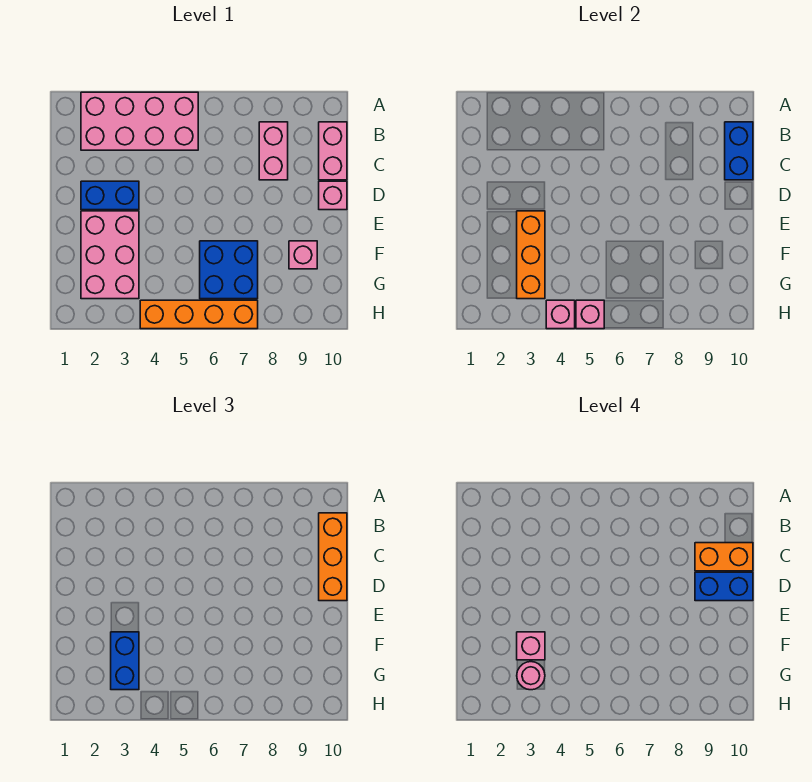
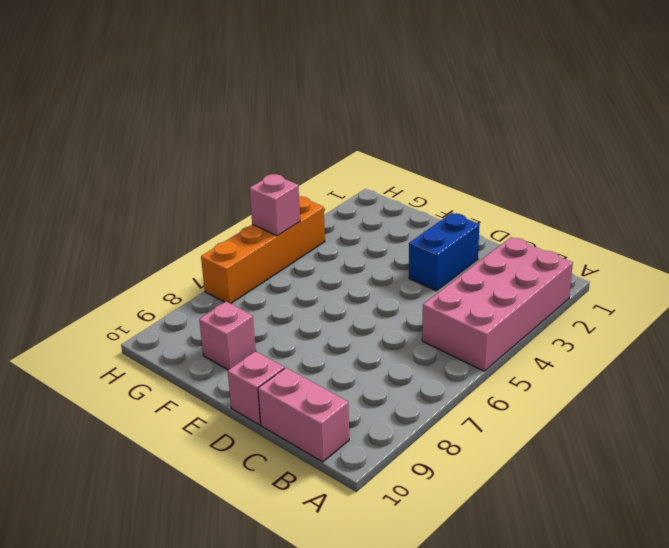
none -> pink 1x2 brick [259,122,288,180]
none -> pink 2x3 brick [81,211,139,299]
none -> blue 2x2 brick [200,241,258,299]

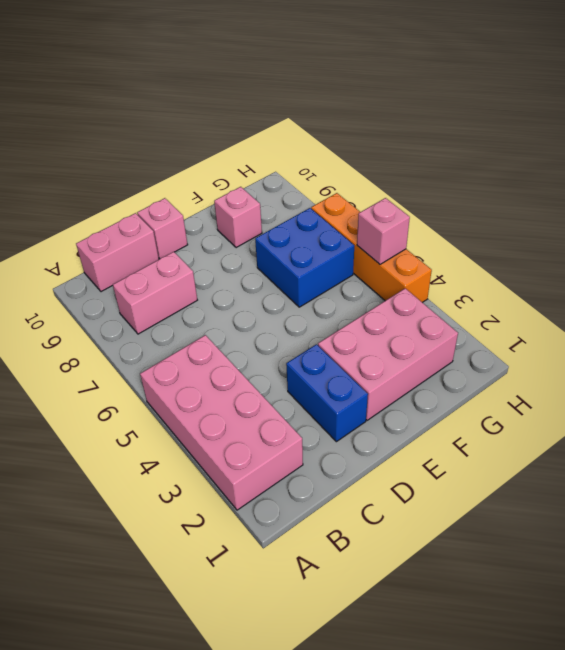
none -> blue 1x2 brick [725,122,753,180]
none -> orange 1x3 brick [517,211,545,299]
none -> pink 1x1 brick [546,300,575,329]

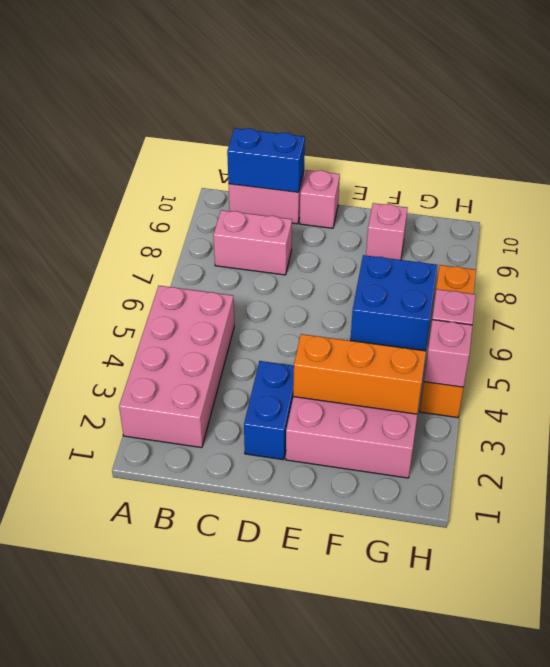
none -> orange 1x3 brick [319,513,347,601]
none -> blue 1x2 brick [111,632,139,690]
none -> orange 1x2 brick [695,543,753,571]

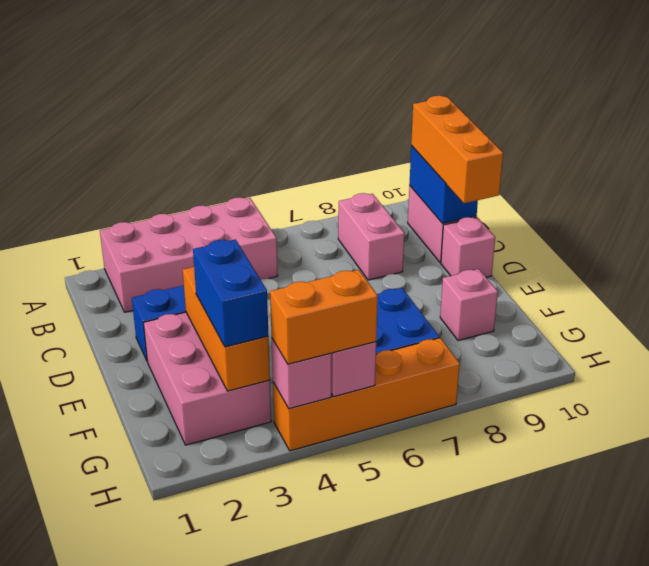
orange 1x2 brick [270,270,378,364] -> orange 1x2 brick moved to [695,543,753,571]
none -> blue 1x2 brick [695,572,753,601]
none -> pink 1x1 brick [517,632,545,660]
none -> pink 1x1 round brick [517,662,545,690]

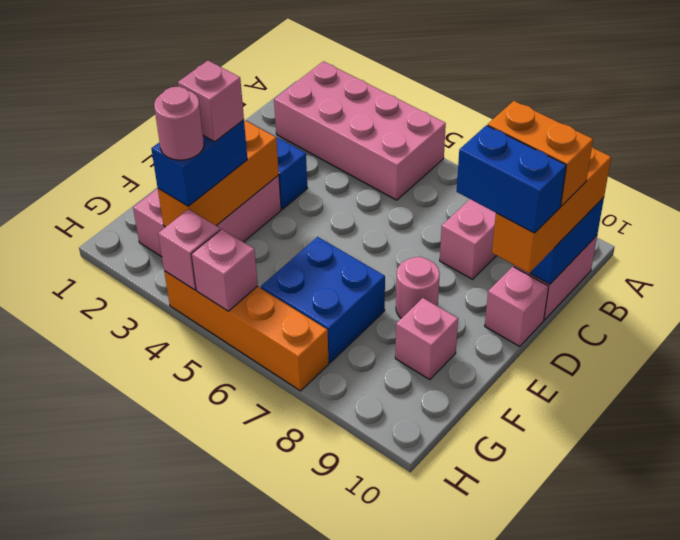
pink 1x1 round brick [396,257,440,318] -> none

